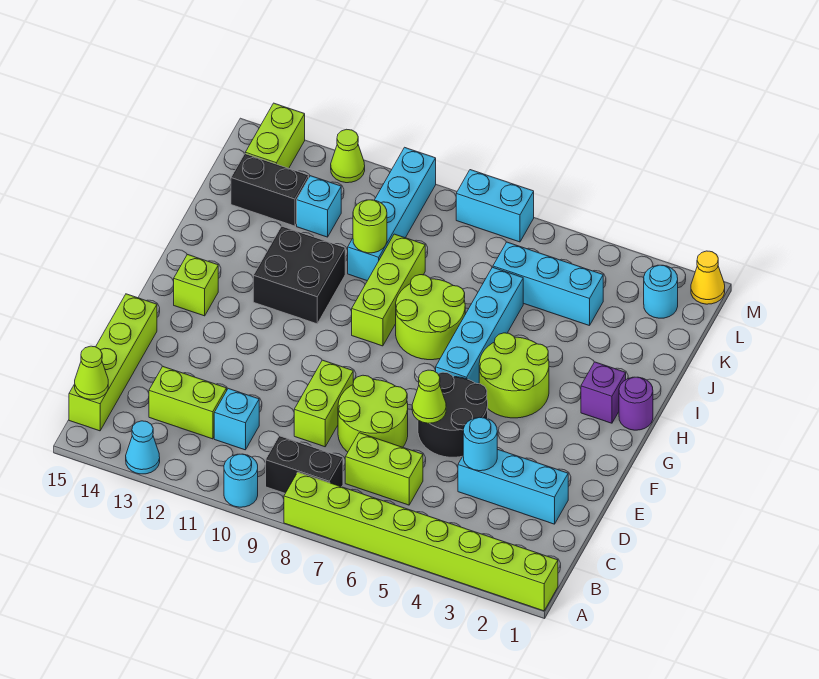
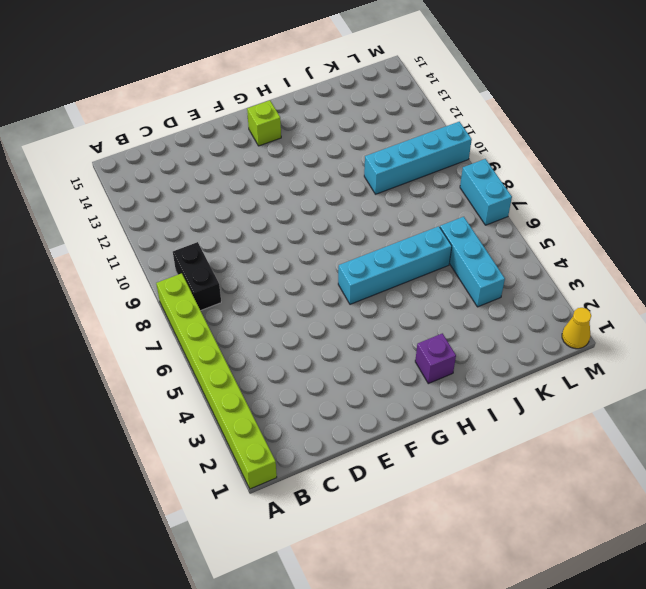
none -> cyan 1x1 round brick [224,454,258,507]
none -> cyan 1x1 cone [126,421,160,474]
none -> lime 1x4 brick [69,294,157,431]
none -> lime 1x2 brick [345,433,423,505]

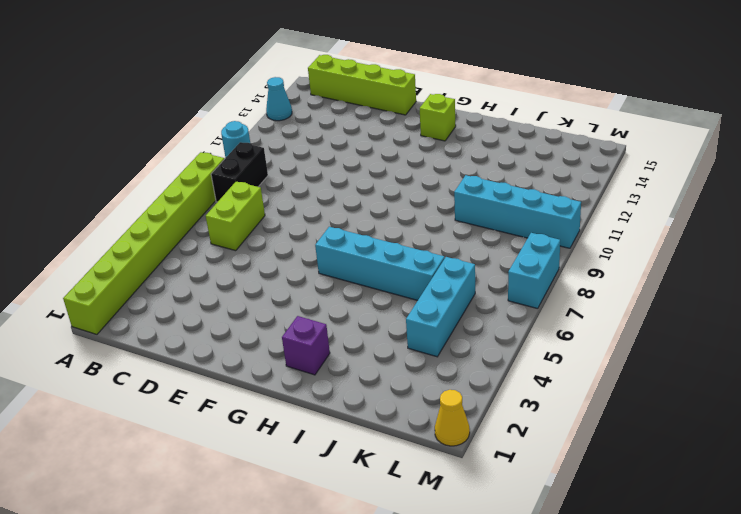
none -> cyan 1x1 brick [214,389,259,450]
none -> lime 1x2 brick [149,366,227,439]
none -> cyan 1x3 brick [458,449,568,524]
none -> lime 2x2 round brick [338,375,408,452]

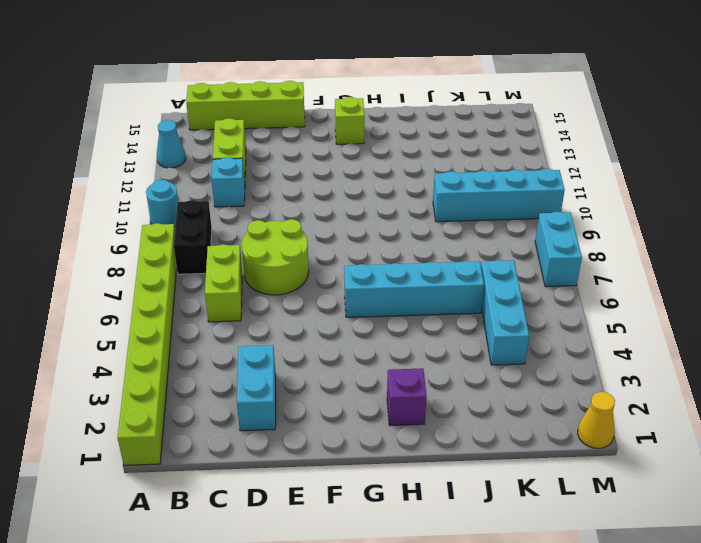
cyan 1x2 brick [237,345,276,431] -> cyan 1x3 brick [458,449,568,524]
none -> lime 1x2 brick [294,360,353,447]
none -> black 2x2 round brick [418,372,488,457]
none -> lime 2x2 round brick [479,333,549,418]
none -> purple 1x1 round brick [619,377,653,430]

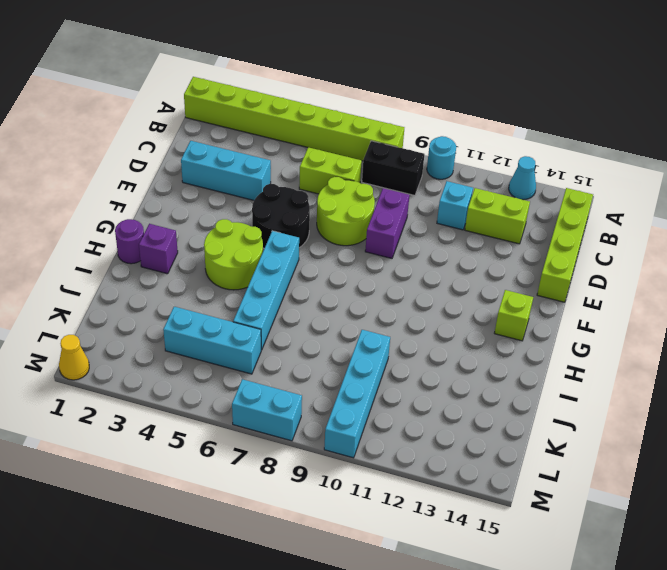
purple 1x2 brick [365,188,409,258] -> lime 1x2 brick [294,360,353,447]
none -> lime 2x2 round brick [396,275,465,360]
none -> lime 1x3 brick [352,234,425,346]
none -> black 2x2 brick [253,226,345,324]
none -> cyan 1x1 brick [297,176,341,237]

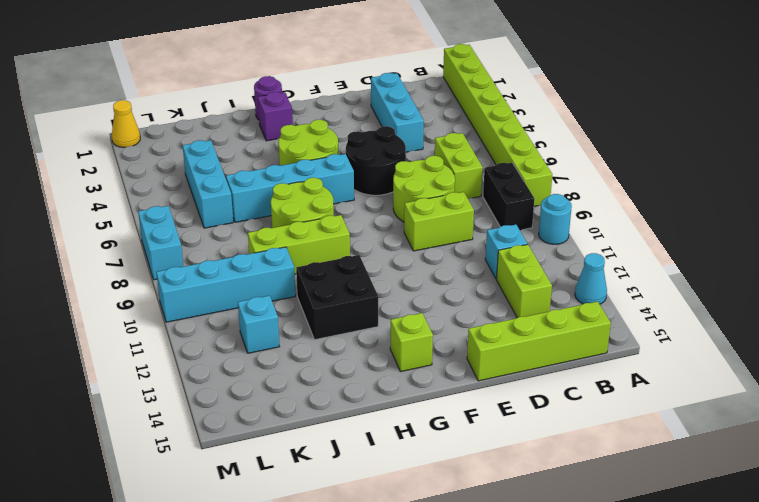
none -> black 1x2 brick [231,154,309,226]
none -> cyan 1x1 round brick [644,265,678,318]
none -> lime 1x2 brick [245,103,305,168]
none -> lime 1x1 cone [331,129,365,183]

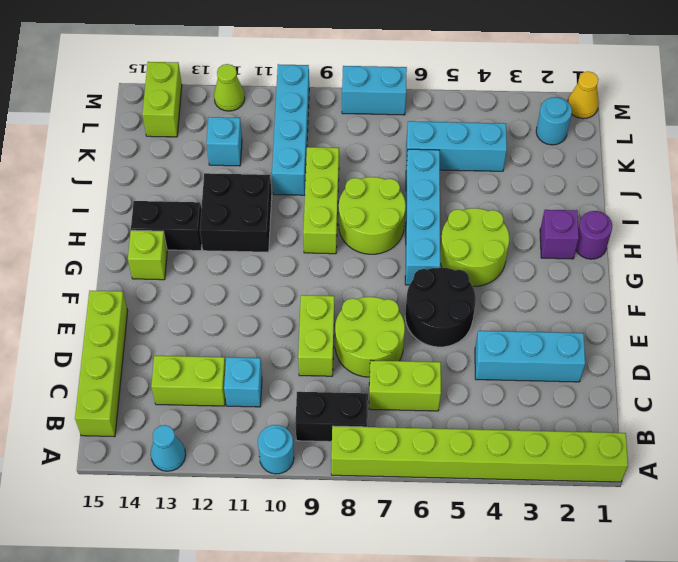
black 1x2 brick [131,201,202,251] -> black 1x2 brick moved to [231,154,309,226]
none -> lime 1x1 cone [75,346,108,399]
none -> cyan 1x1 round brick [463,417,497,471]
none -> lime 1x1 cone [412,370,446,423]
none -> lime 1x1 round brick [353,200,387,253]

